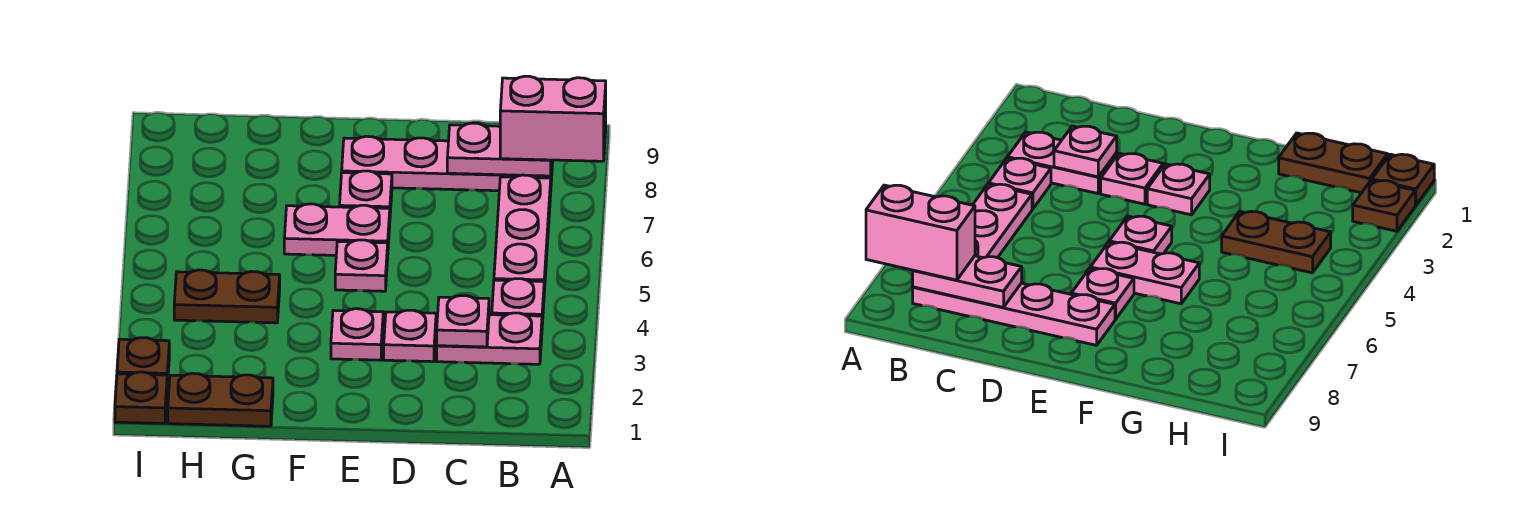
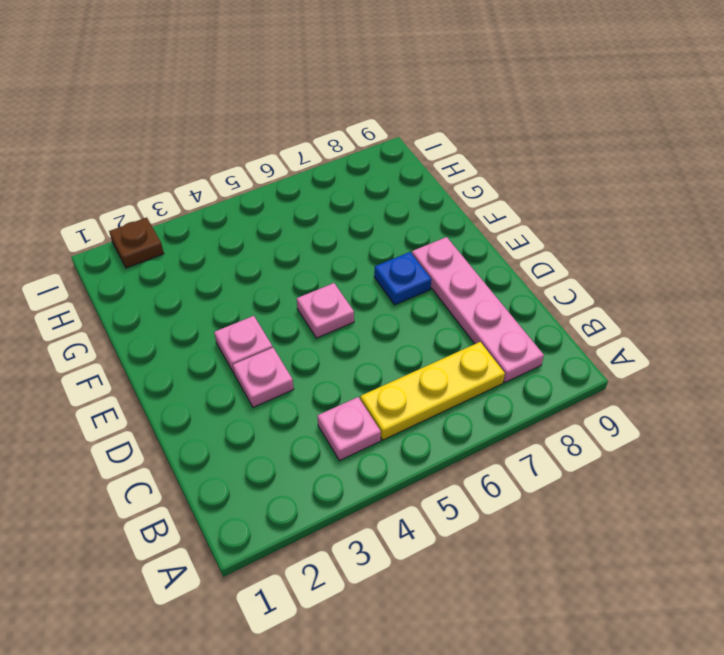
yellow 1x3 plate [360,342,505,440] -> pink 1x3 plate [494,175,551,292]
blue 1x1 plate [374,252,431,305] -> pink 1x1 plate [340,171,392,212]
none -> pink 1x2 plate [437,313,542,364]
none -> pink 1x2 plate [284,204,390,255]
none -> brown 1x2 plate [168,373,273,426]

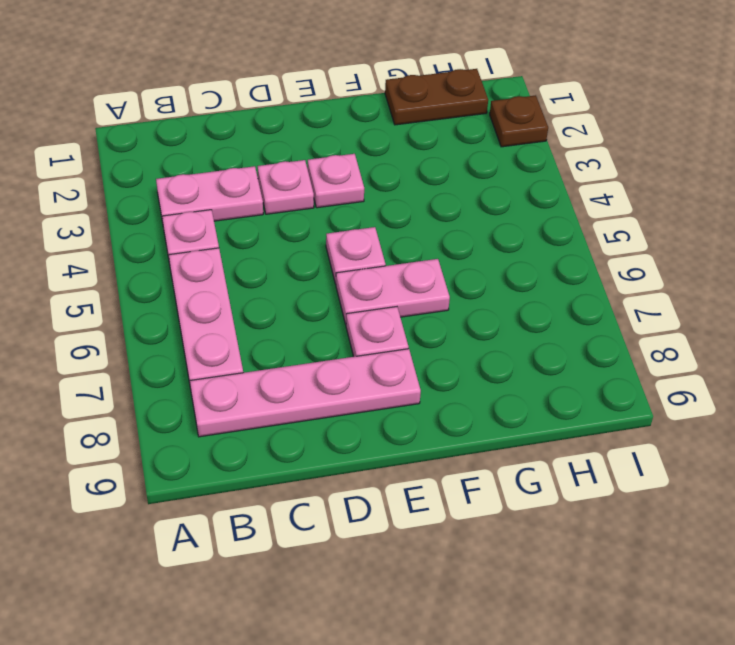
none -> brown 1x2 plate [174,270,280,323]
none -> brown 1x1 plate [115,372,167,423]
none -> pink 1x2 plate [447,123,552,176]

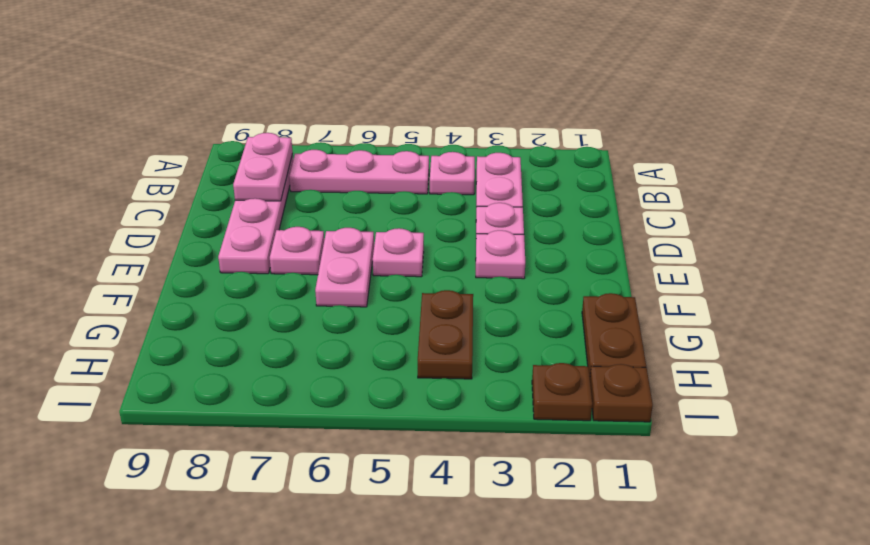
none -> pink 1x1 plate [437,296,489,347]
none -> pink 1x2 brick [500,76,606,161]

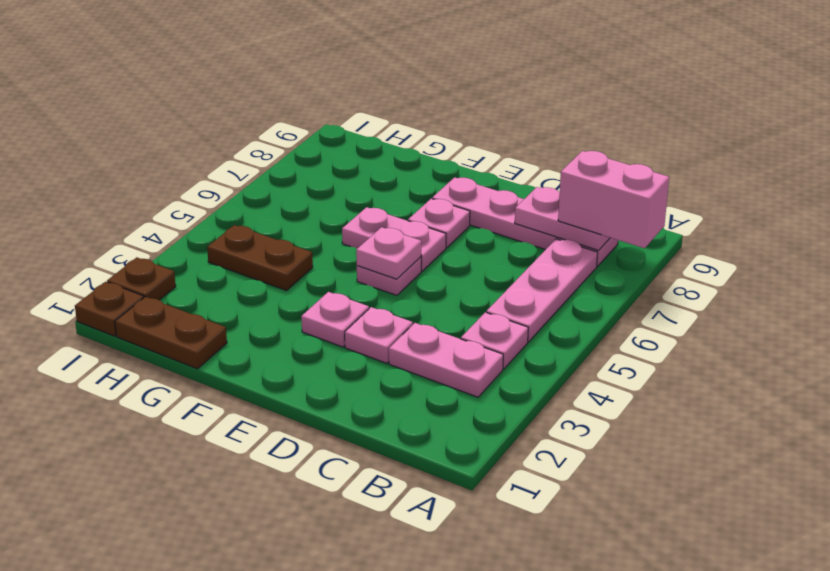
pink 1x1 plate [356,227,421,279] -> pink 1x1 plate moved to [437,296,489,347]

